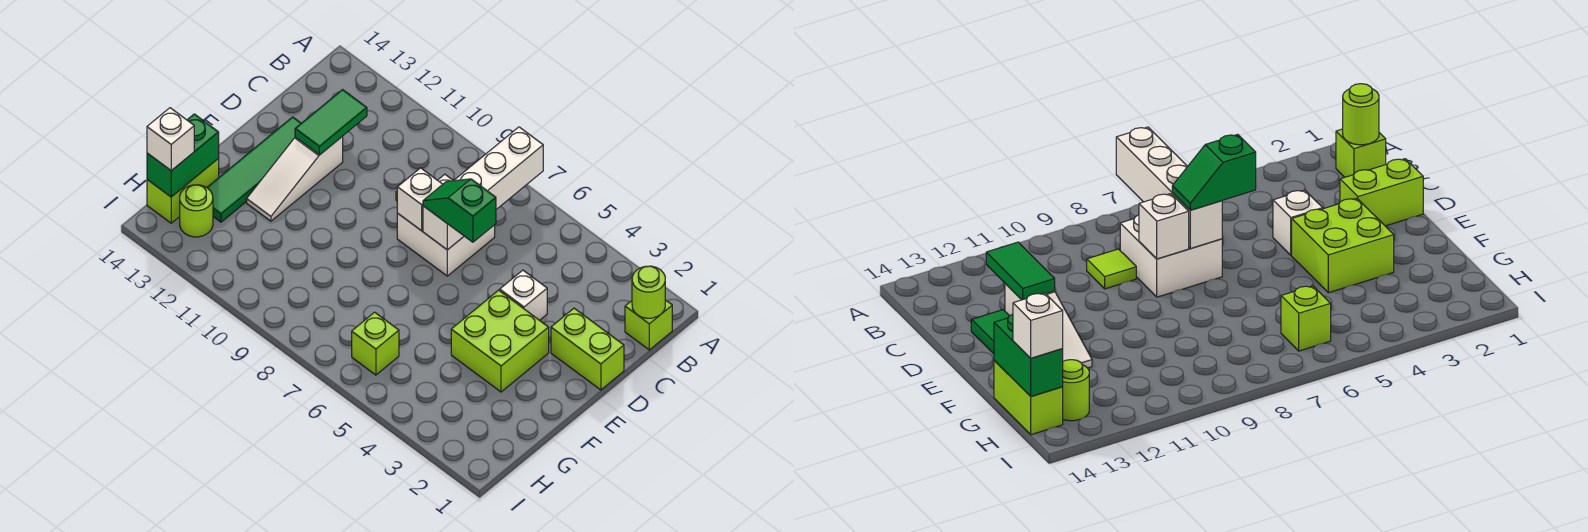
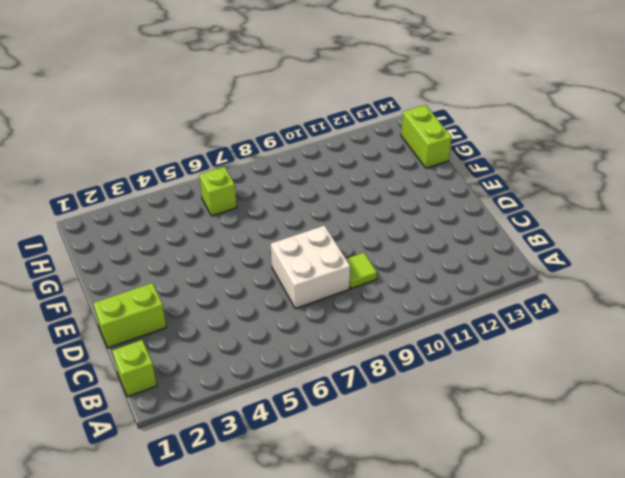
none -> white 1x1 brick [500,270,547,320]
none -> white 1x3 slope [247,137,343,221]
none -> green 1x4 tile [207,117,301,222]

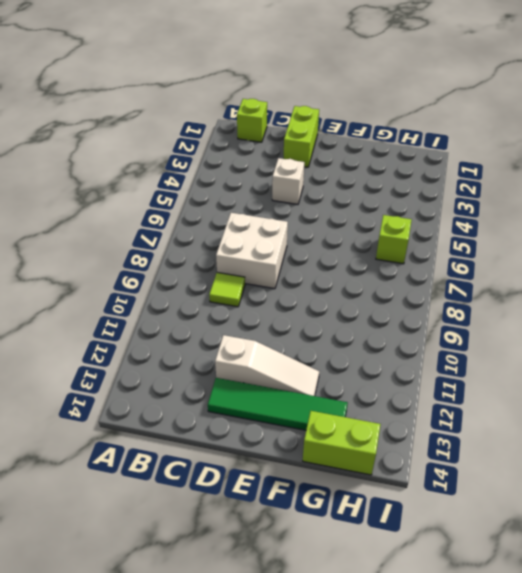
none -> lime 2x2 brick [451,290,549,392]
none -> lime 1x1 round brick [180,185,213,237]
none -> white 1x4 brick [423,127,543,250]

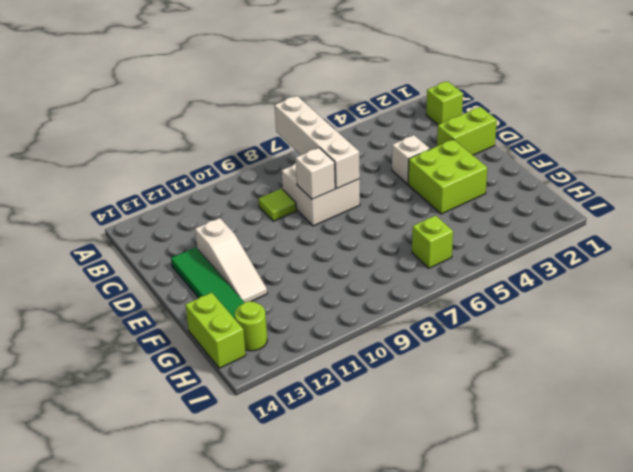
none -> lime 1x1 round brick [632,266,665,318]
none -> green 1x2 tile [295,90,367,155]
none -> green 1x2 brick [147,114,219,197]

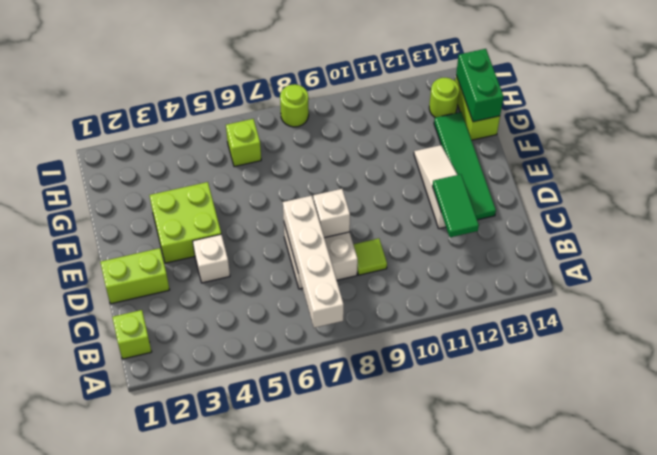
lime 1x1 round brick [280,84,309,127] -> lime 1x1 round brick moved to [632,266,665,318]
none -> green 1x2 slope [423,179,496,242]
none -> white 1x1 brick [147,108,194,171]

